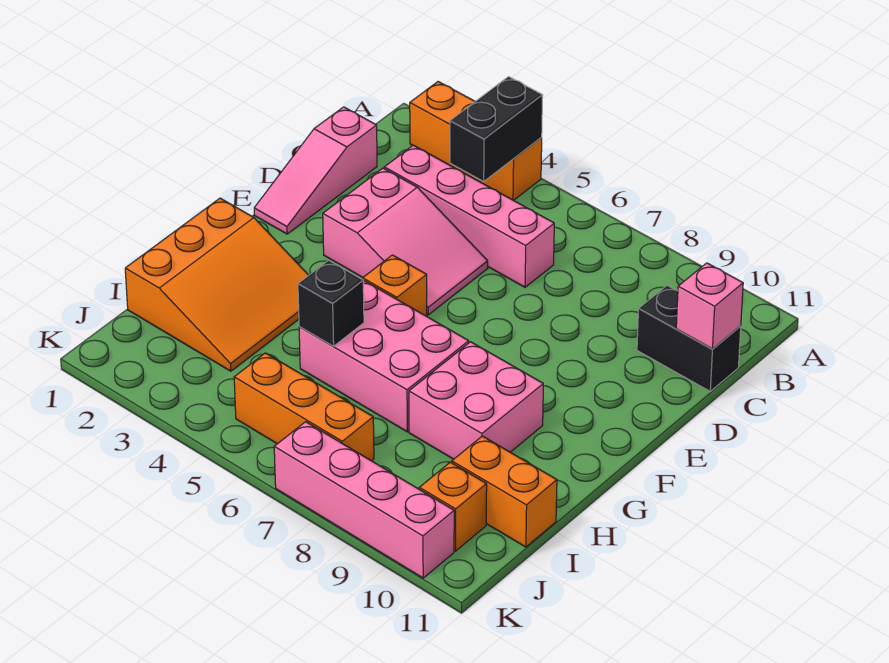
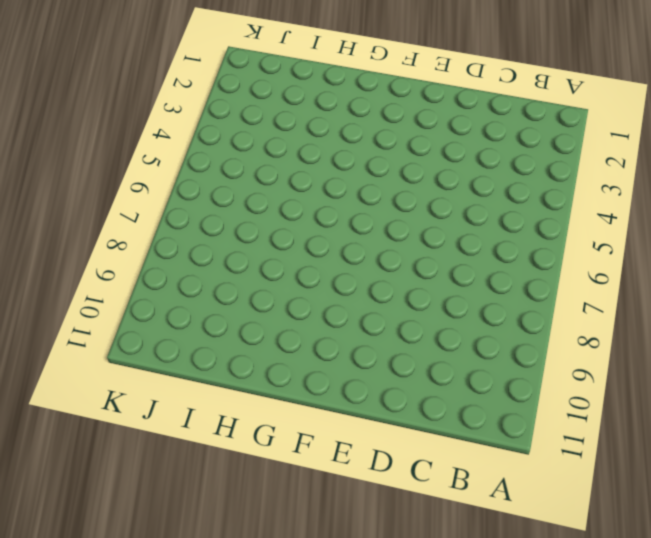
none -> orange 1x3 brick [410,82,542,201]
none -> pink 1x3 slope [254,107,377,234]
none -> pink 1x4 brick [384,145,554,287]

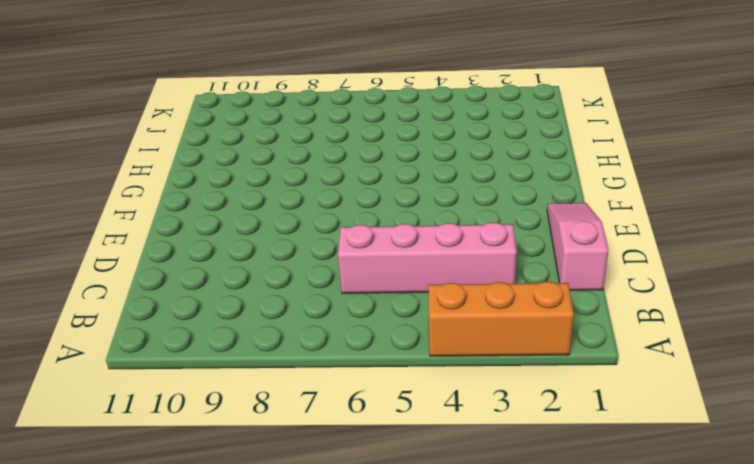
none -> black 1x2 brick [637,285,741,391]
none -> pink 2x3 slope [323,168,488,315]
none -> orange 1x1 brick [363,255,427,316]

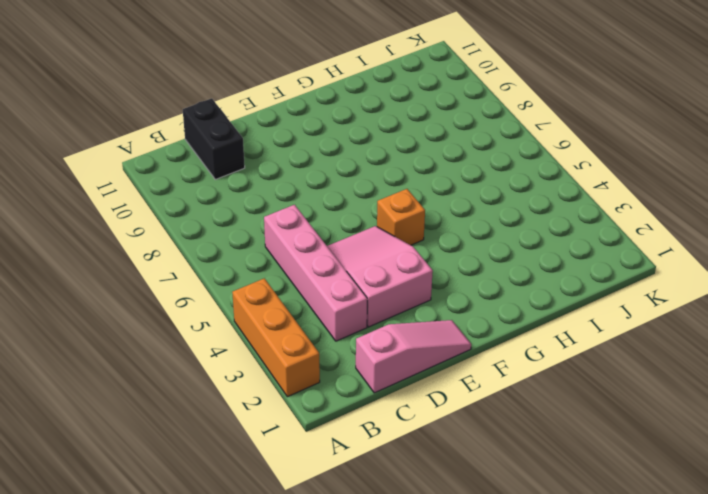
none -> orange 3x3 slope [125,198,309,371]
none -> pink 2x3 brick [299,280,469,432]
none -> pink 2x2 brick [409,342,543,459]

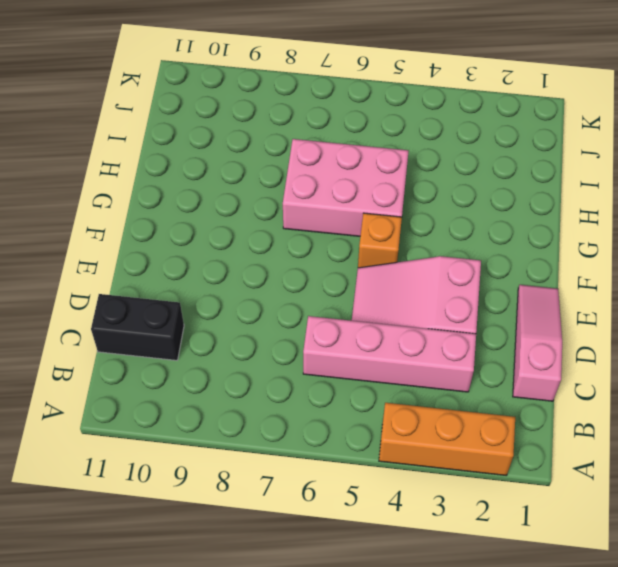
none -> orange 3x3 slope [125,198,309,371]
none -> pink 2x2 brick [409,342,543,459]
none -> orange 1x2 brick [452,436,557,547]

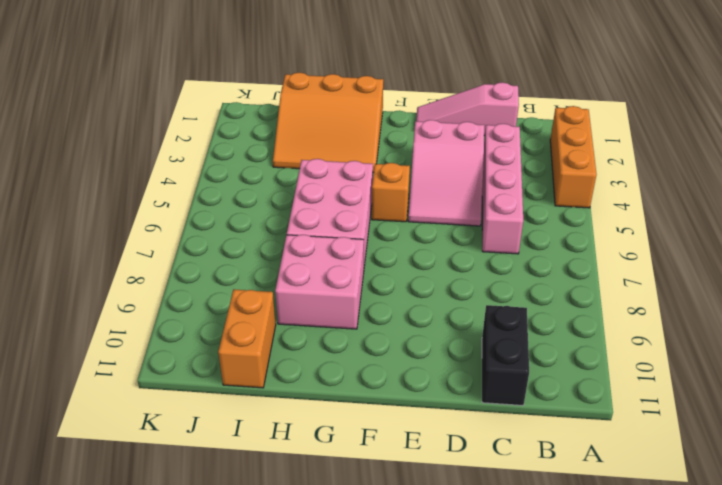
none -> orange 1x3 brick [234,353,374,461]
none -> orange 1x1 brick [419,462,487,551]
none -> pink 1x4 brick [274,422,454,578]

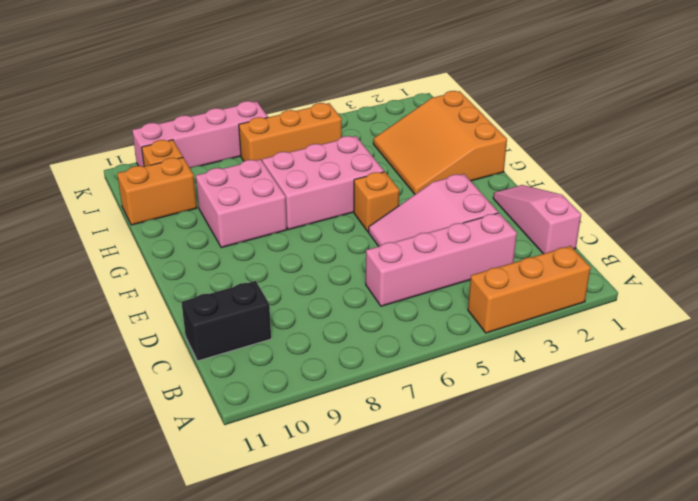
none -> black 1x2 brick [450,77,543,181]
none -> pink 1x1 brick [676,263,743,349]
none -> black 1x1 brick [298,260,364,346]

